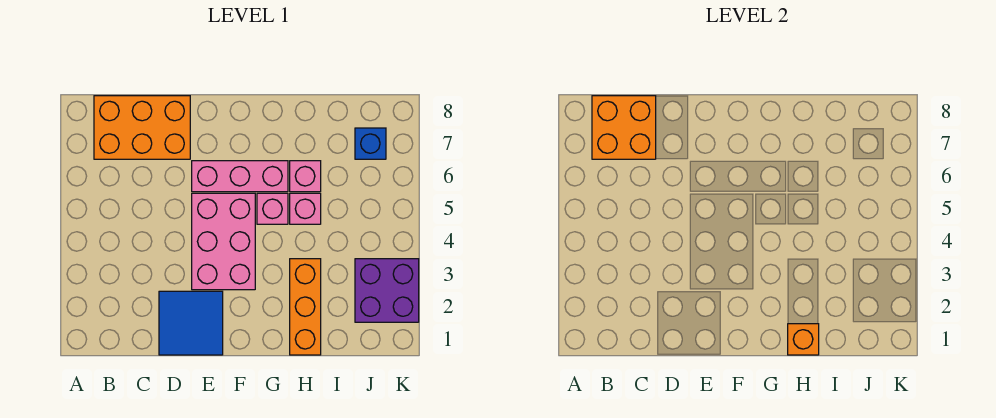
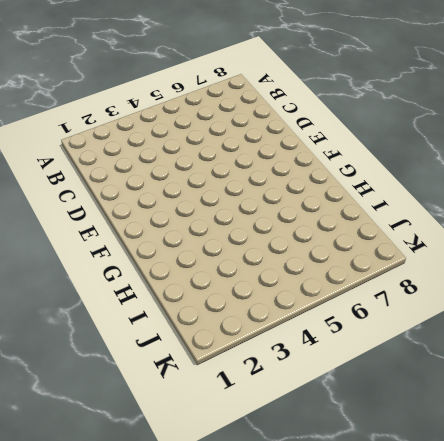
none -> orange 2x3 brick [94,96,190,159]
none -> blue 2x2 tile [159,291,223,355]
none -> pink 2x3 brick [192,193,255,290]

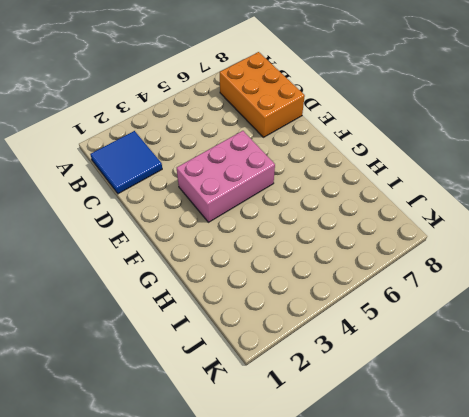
blue 2x2 tile [90,131,162,194] -> blue 2x2 tile moved to [159,291,223,355]
none -> pink 1x3 brick [192,161,288,192]
none -> pink 1x1 brick [257,193,288,224]
none -> orange 1x3 brick [290,259,321,355]

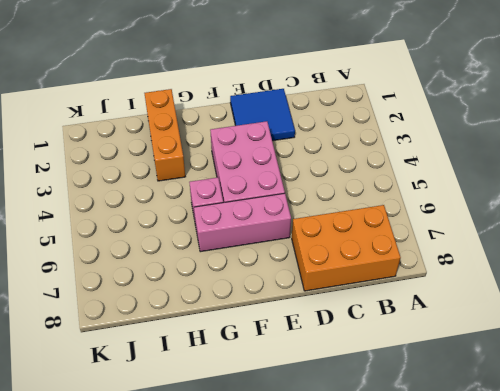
none -> pink 1x1 brick [290,193,321,224]
none -> pink 1x1 brick [290,161,321,192]
none -> purple 2x2 brick [355,259,419,322]

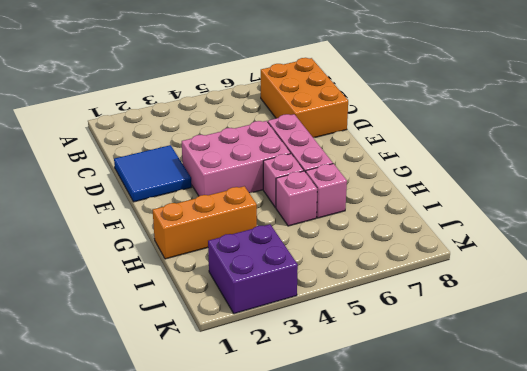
none -> blue 1x1 brick [355,128,386,159]
none -> orange 2x2 brick [592,96,656,159]
none -> orange 1x1 brick [788,324,819,355]

